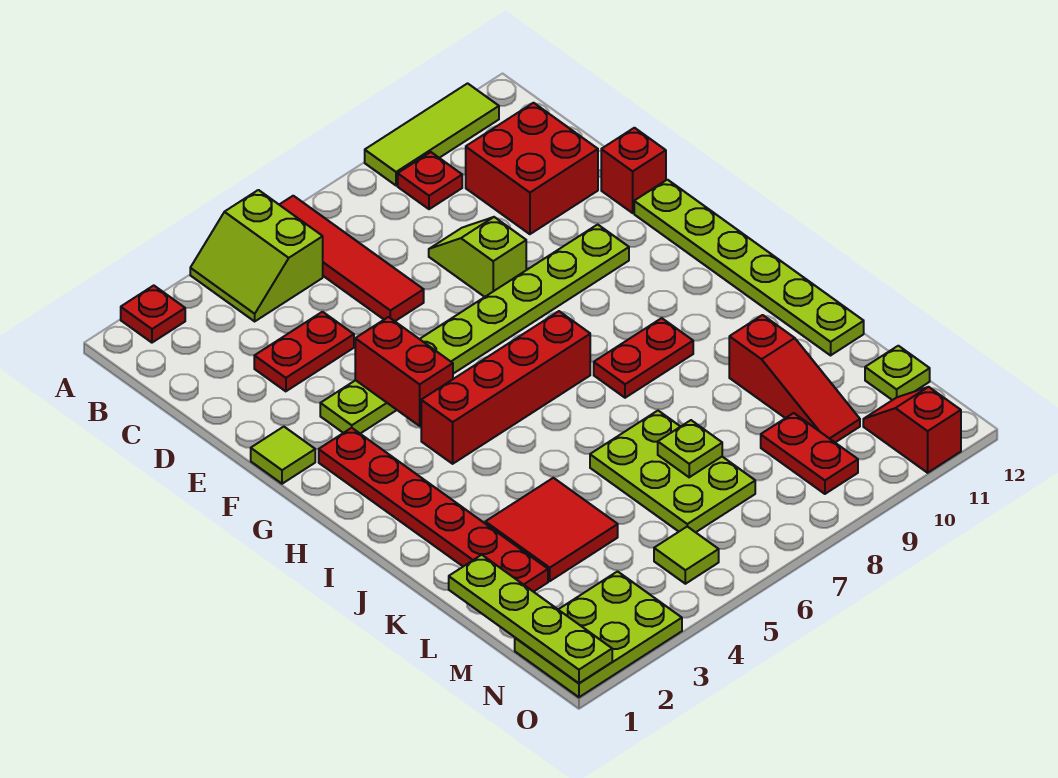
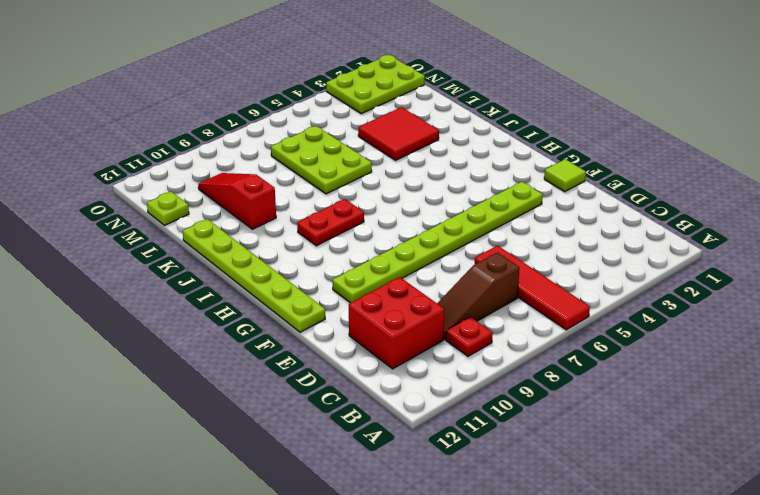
brown 1x3 slope [437,252,519,339] -> none
none -> red 1x1 plate [121,285,185,343]
none -> lime 2x2 slope [190,190,323,321]
none -> lime 1x3 tile [365,83,499,186]

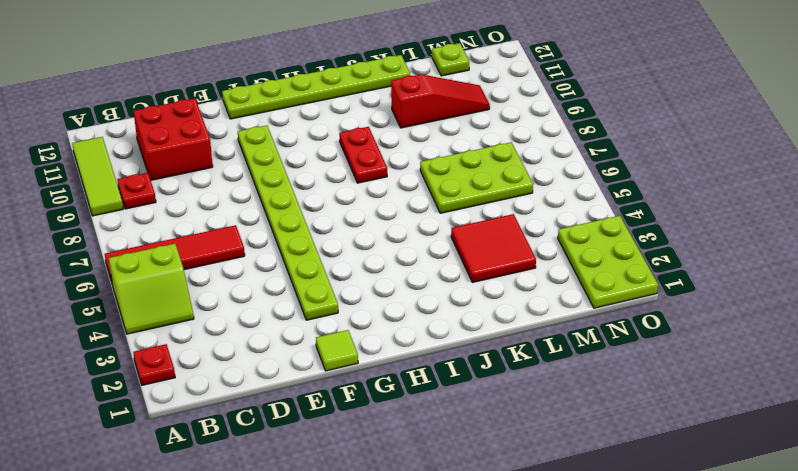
none -> red 1x2 plate [254,312,354,391]
none -> lime 1x2 slope [429,217,526,297]
none -> red 1x1 brick [601,128,666,213]

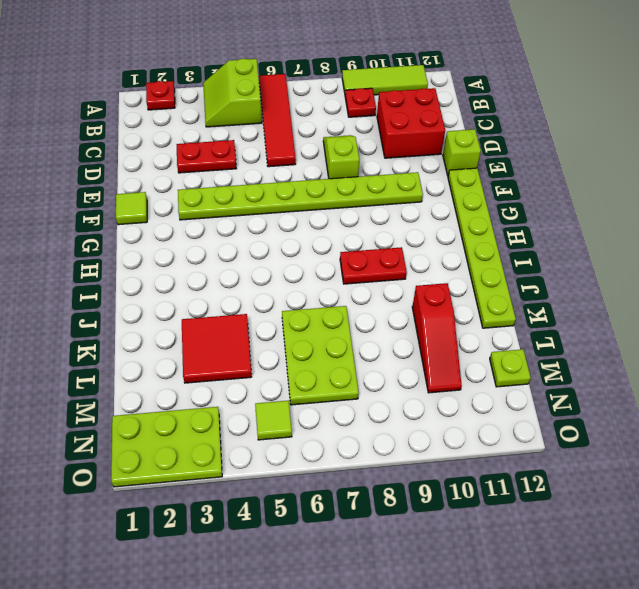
lime 1x1 brick [443,129,481,176] -> red 1x1 brick [601,128,666,213]
none -> red 1x6 plate [319,428,548,592]
none -> red 1x4 brick [421,311,590,464]
none -> red 1x2 plate [761,413,858,494]

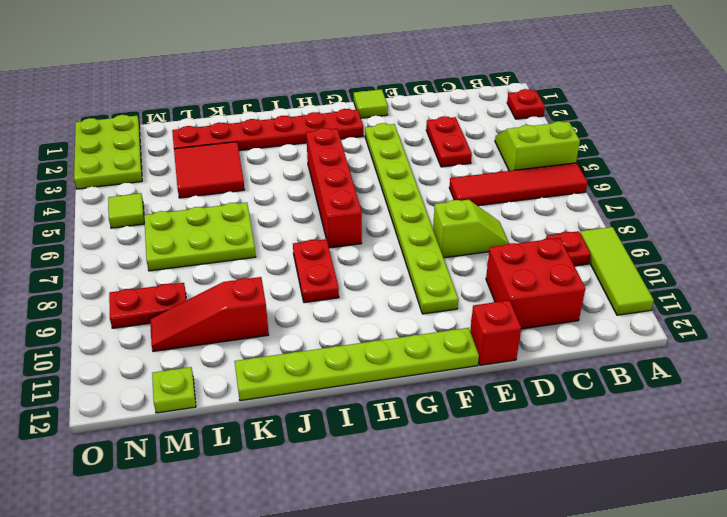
none -> red 1x2 slope [863,387,961,473]
none -> red 1x2 brick [355,317,453,426]
none -> lime 1x4 plate [449,555,612,683]

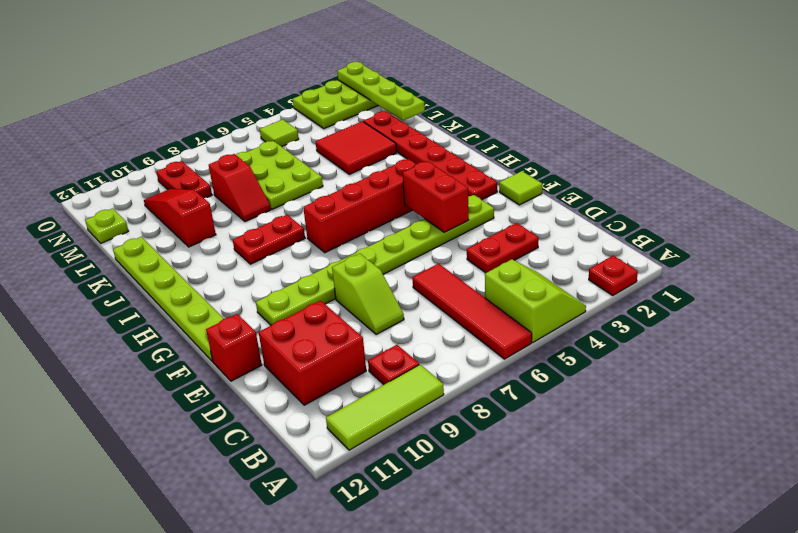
red 1x2 slope [209,154,271,222] -> red 1x2 slope moved to [863,387,961,473]
none -> lime 1x1 plate [658,420,722,477]

